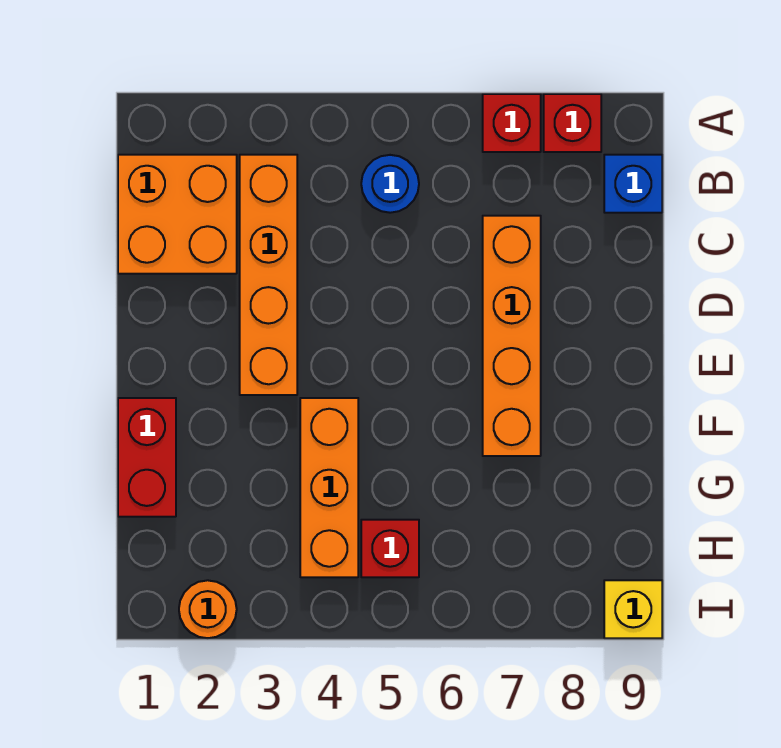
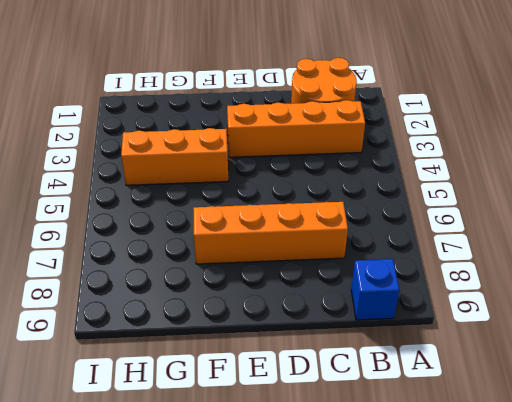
orange 2x2 round brick [291,58,357,104] -> orange 2x2 brick [118,155,237,274]
none -> red 1x1 brick [483,94,541,152]
none -> red 1x1 brick [544,94,601,152]
none -> blue 1x1 round brick [361,155,419,213]

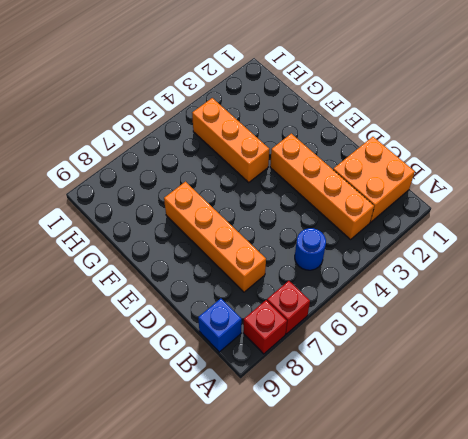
none -> red 1x2 brick [118,398,176,517]
none -> red 1x1 brick [361,520,419,577]
none -> orange 1x1 round brick [179,580,237,638]

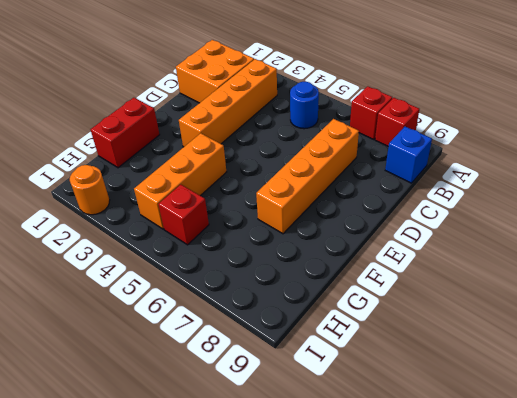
none -> yellow 1x1 brick [604,580,662,638]

